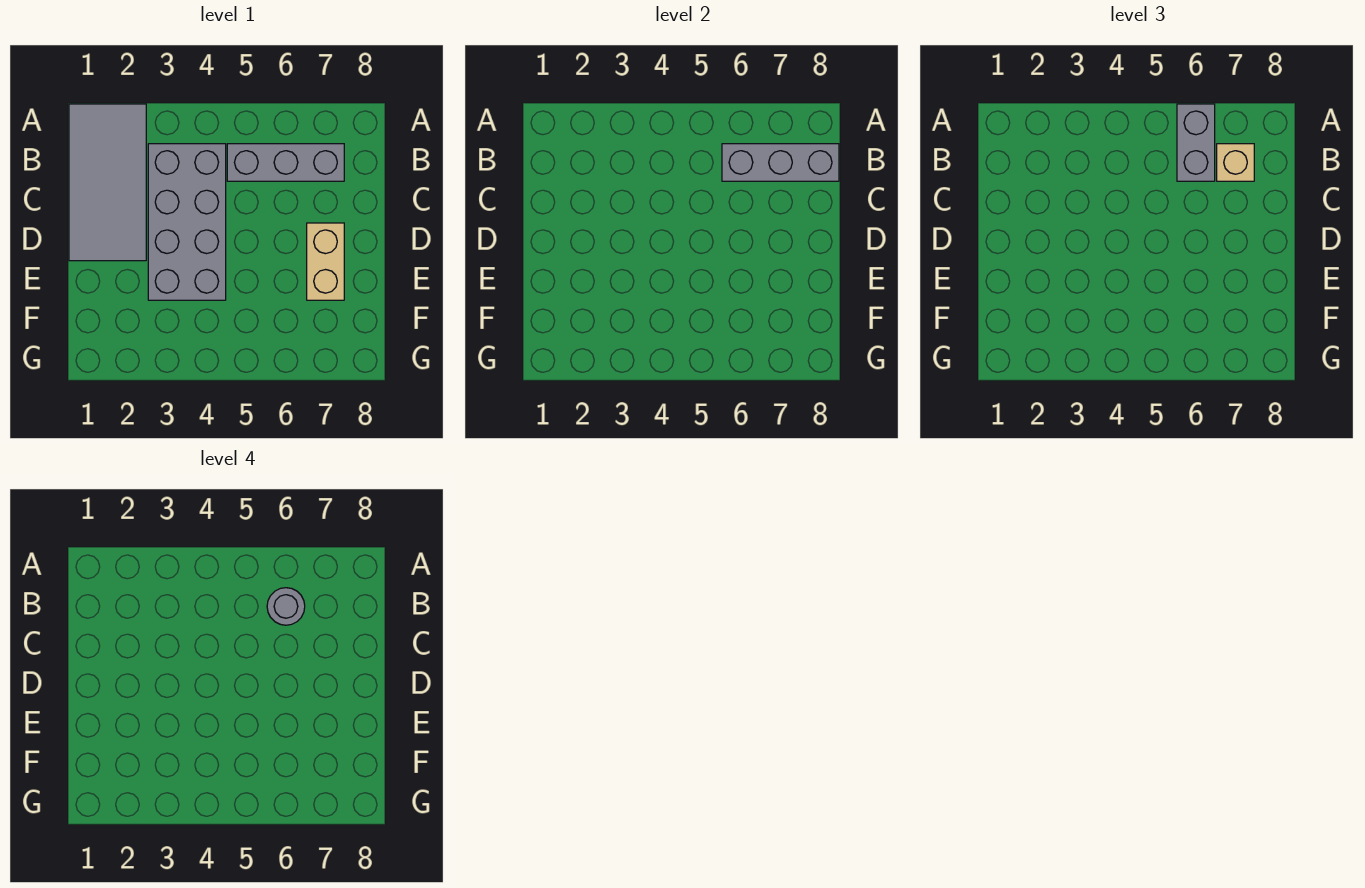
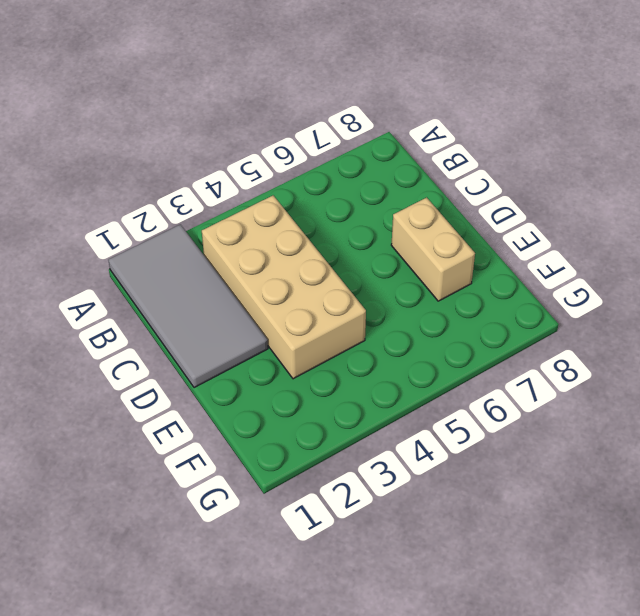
tan 2x4 brick [202,196,366,379] -> grey 2x4 brick [148,144,226,300]
none -> grey 1x3 brick [227,144,344,181]
none -> grey 1x3 brick [722,144,839,181]

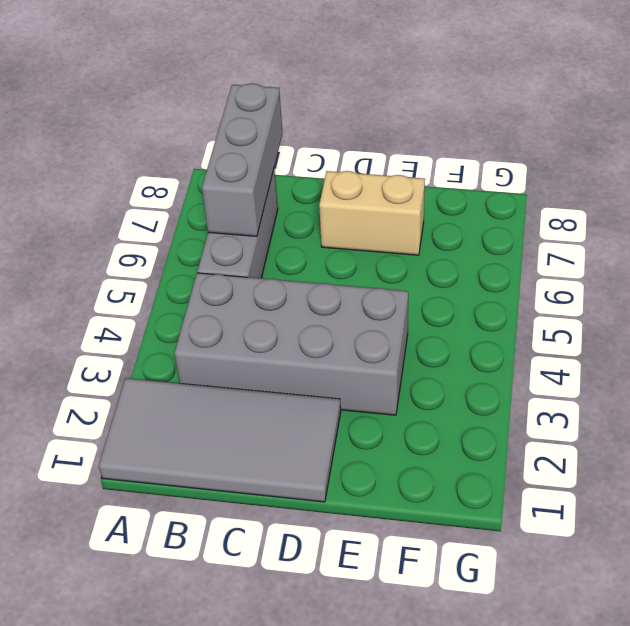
none -> grey 1x2 brick [1177,104,1215,181]
none -> tan 1x1 brick [1217,144,1254,181]

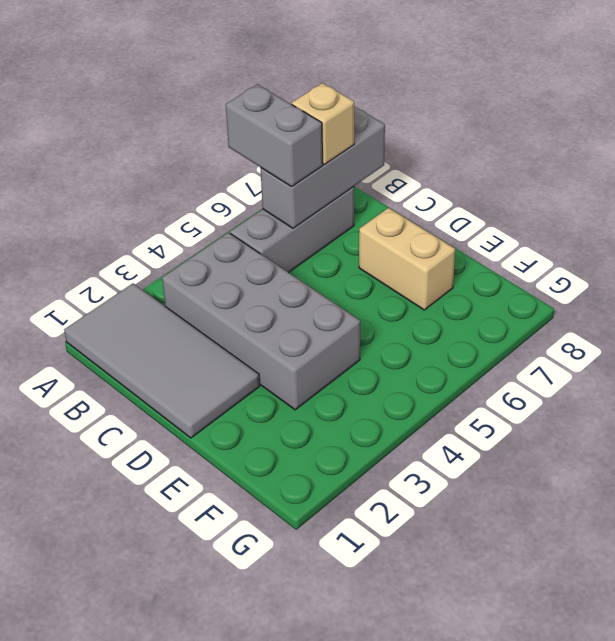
none -> grey 1x1 round brick [267,588,305,625]

